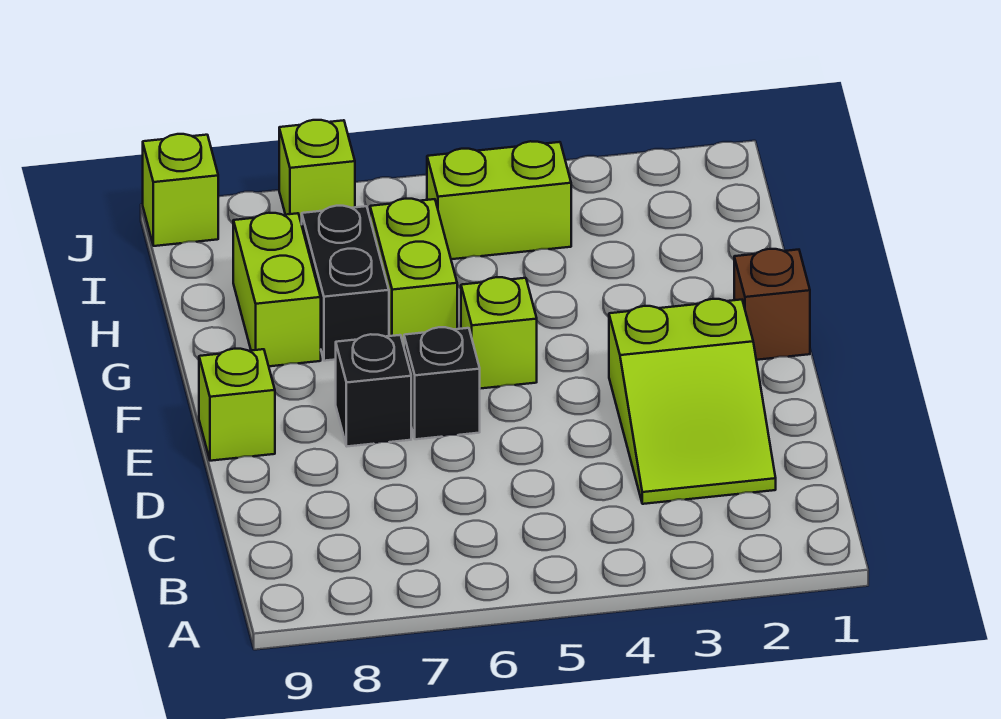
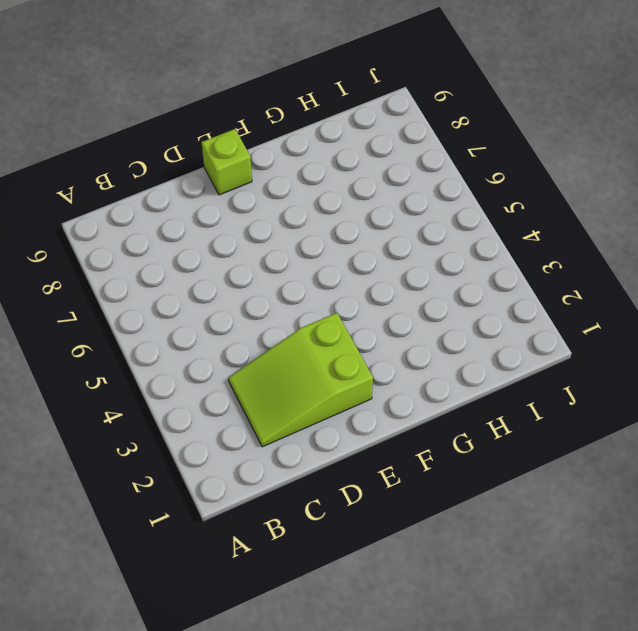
none -> black 1x1 brick [404,327,480,439]
none -> black 1x1 brick [336,334,411,446]
none -> brown 1x1 brick [734,249,810,360]

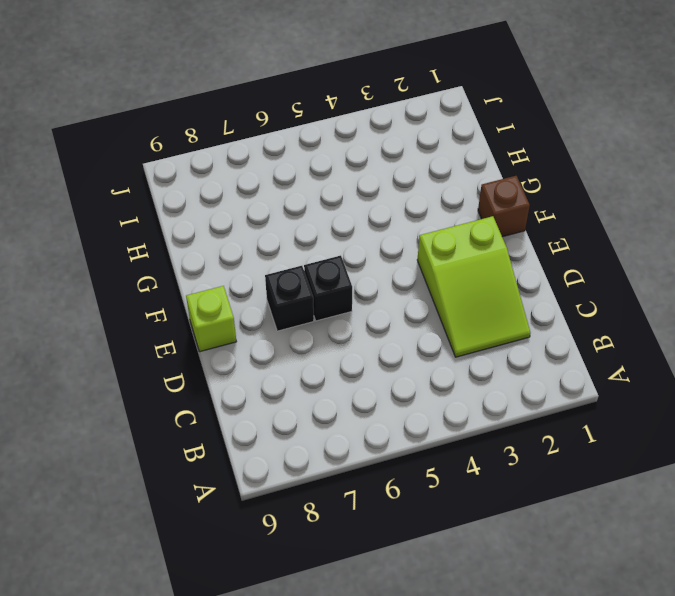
none -> lime 1x1 brick [461,277,537,389]
none -> lime 1x2 brick [370,199,457,345]
none -> black 1x2 brick [302,206,389,361]

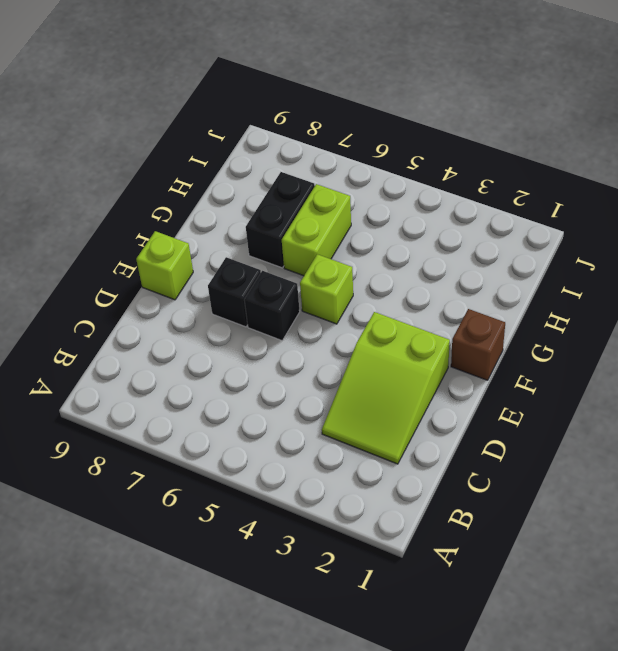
none -> lime 1x2 brick [233,213,321,366]
none -> lime 1x2 brick [427,141,571,259]
none -> lime 1x1 brick [279,120,355,224]

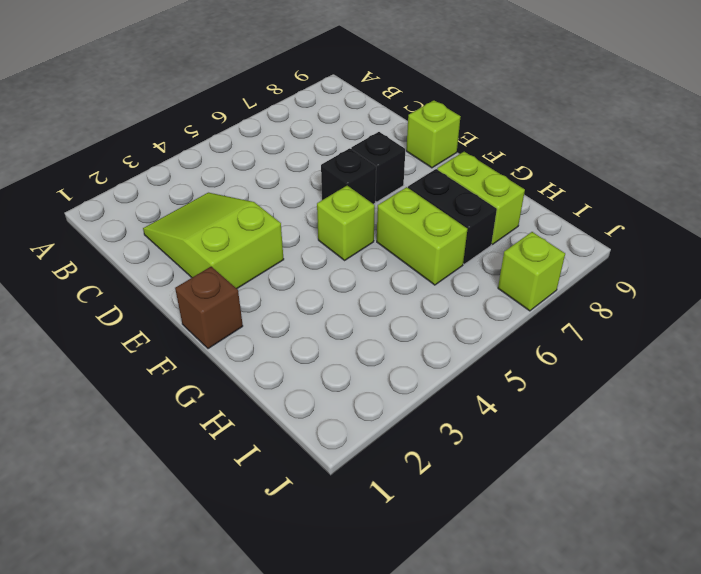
none -> lime 1x2 brick [427,141,571,259]
none -> lime 1x1 brick [143,134,218,246]

